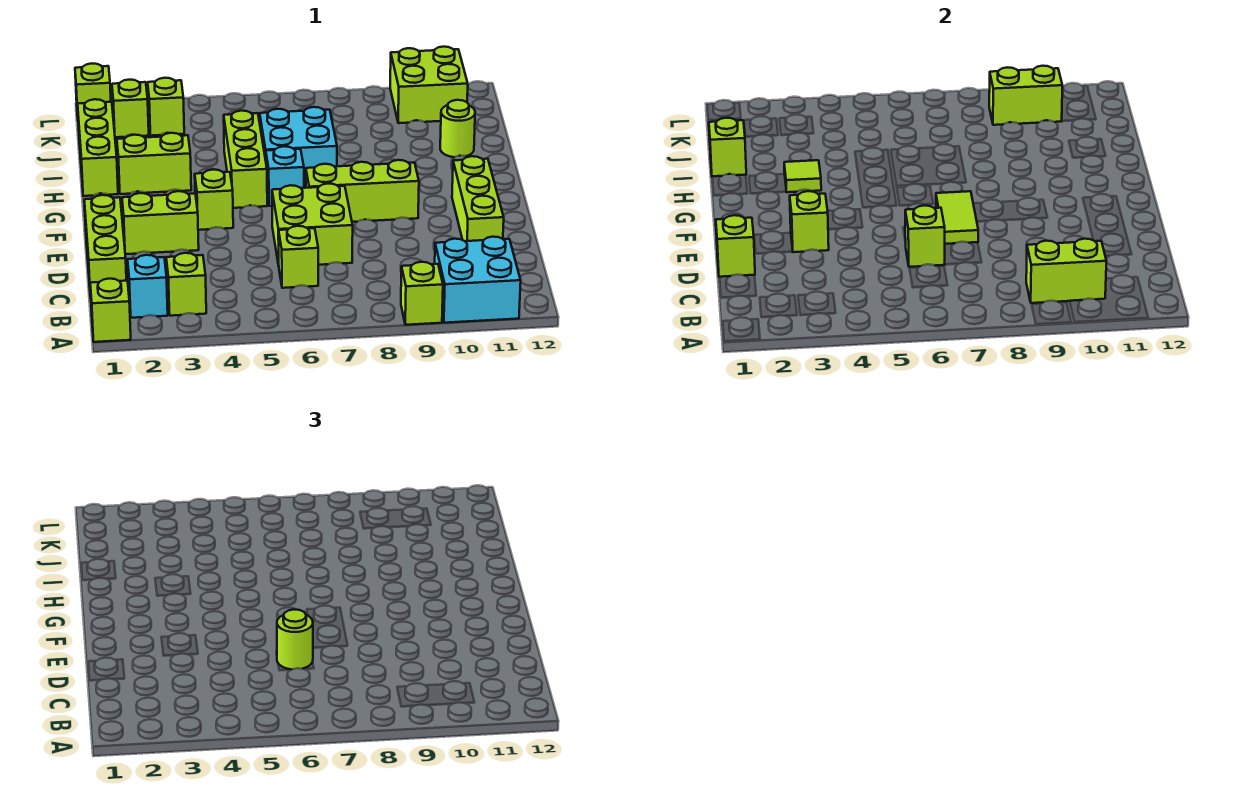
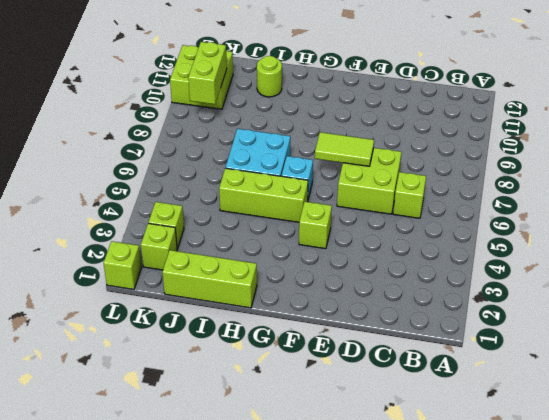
none -> lime 1x1 brick [90,279,131,342]
none -> lime 1x1 brick [401,262,443,325]
none -> cyan 2x2 brick [435,237,521,323]
none -> cyan 1x1 brick [128,255,168,318]

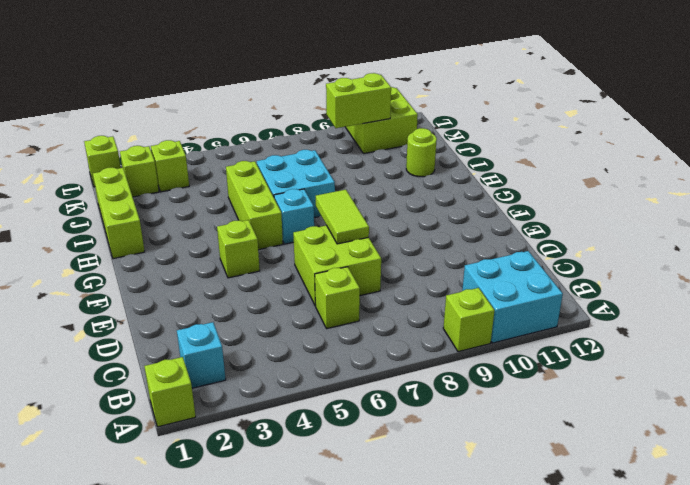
none -> lime 1x1 brick [166,253,206,316]
none -> lime 1x3 brick [84,195,126,298]
none -> lime 1x3 brick [452,156,504,241]
none -> lime 1x2 brick [122,191,199,254]

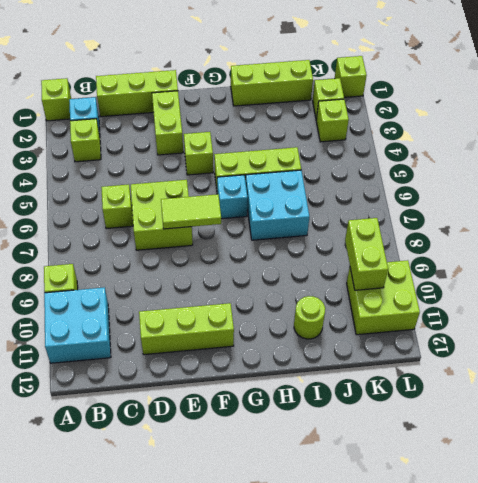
none -> lime 1x3 brick [306,160,419,222]
none -> lime 1x2 brick [117,133,191,194]
none -> lime 1x2 brick [1026,239,1106,303]
none -> lime 1x1 brick [716,215,755,277]

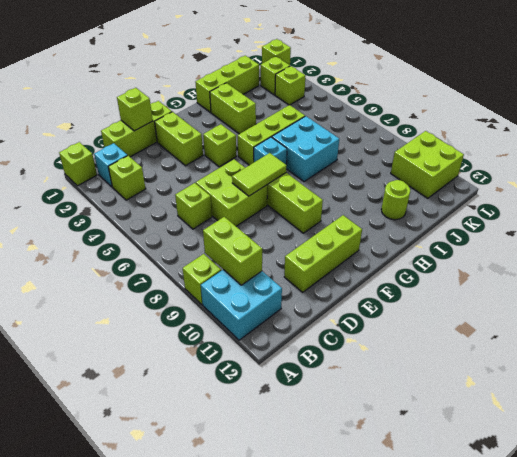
none -> lime 1x1 brick [905,206,945,267]
none -> lime 1x1 brick [790,191,829,252]
none -> lime 1x1 tile [784,160,821,192]
none -> lime 1x1 brick [709,118,746,176]

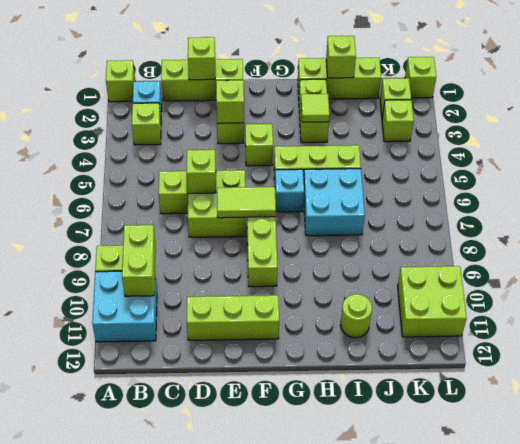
none -> lime 1x2 brick [989,66,1062,125]
none -> lime 1x1 round brick [277,610,313,669]

